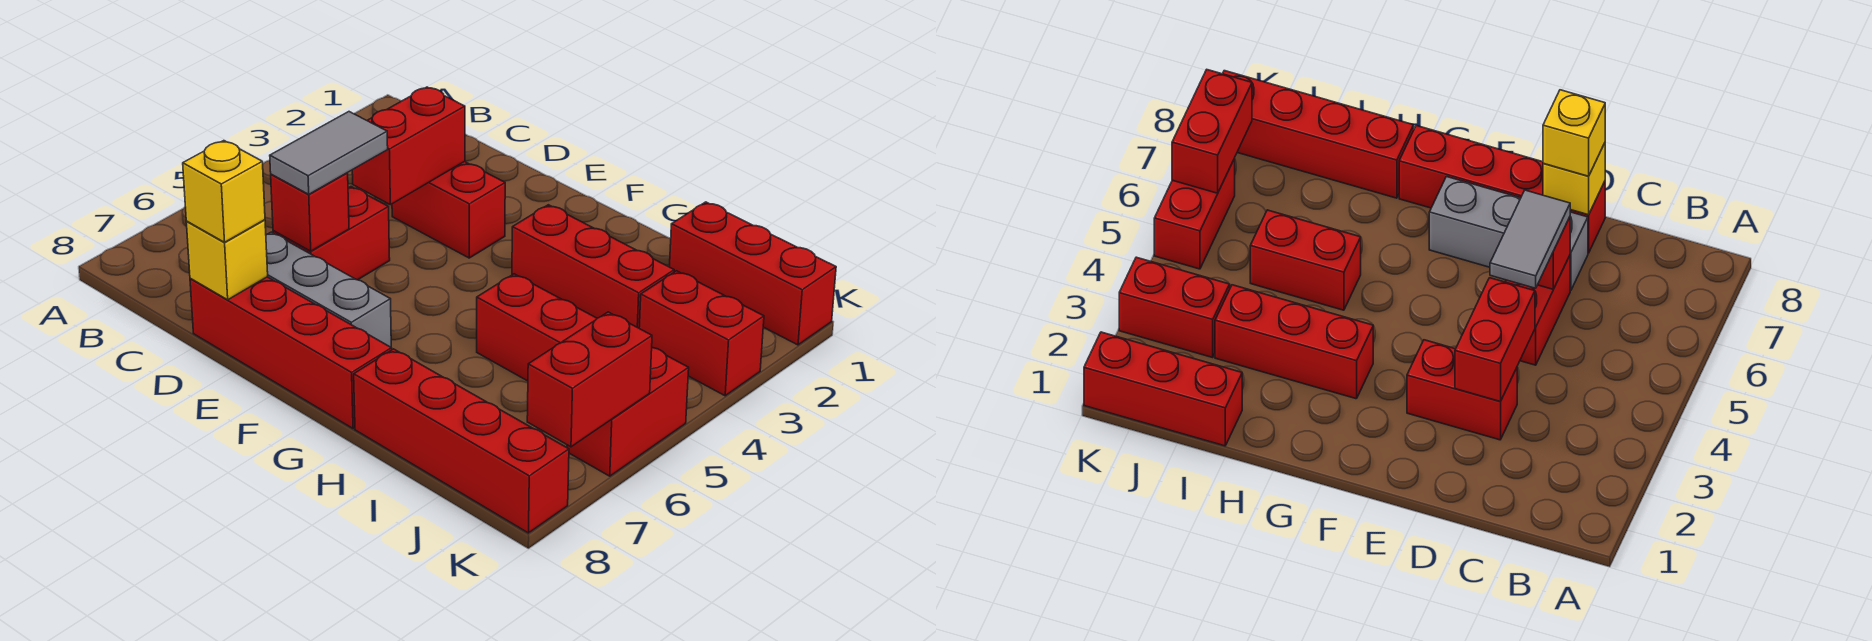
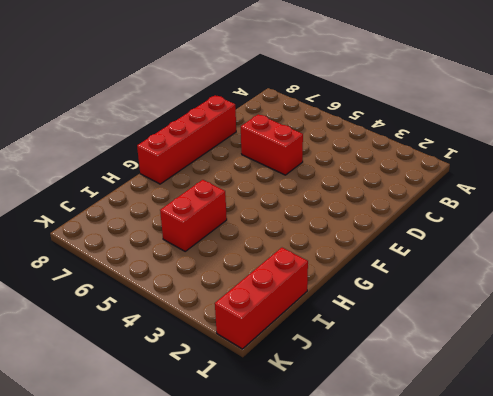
none -> red 1x2 brick [392,162,505,258]
none -> grey 1x3 brick [266,232,391,347]
none -> red 1x3 brick [512,205,674,328]

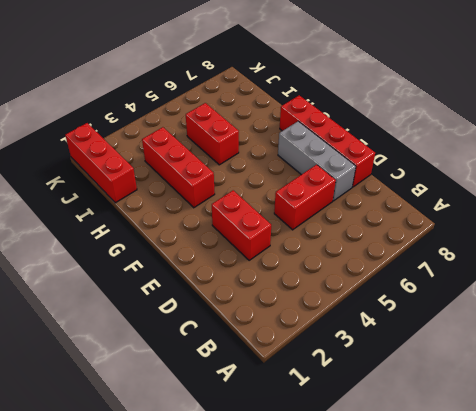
none -> red 1x4 brick [354,349,569,533]
none -> red 1x2 brick [639,271,764,396]
none -> red 1x2 brick [567,348,689,476]

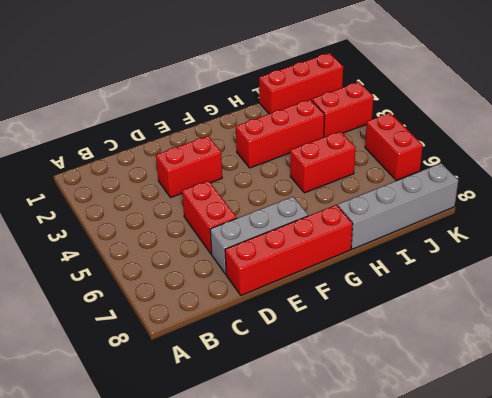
grey 1x4 brick [338,163,458,249] -> red 1x4 brick [354,349,569,533]
none -> red 1x2 brick [352,87,465,205]
none -> red 1x1 brick [271,173,349,251]
none -> yellow 1x1 brick [186,220,268,300]

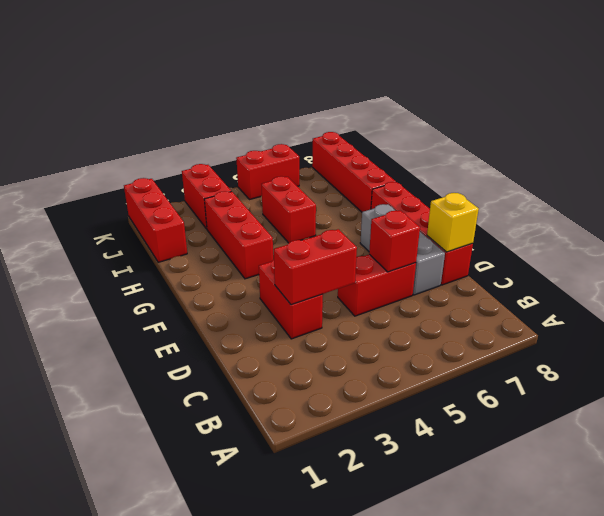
none -> red 1x2 brick [527,312,652,447]
none -> grey 1x2 tile [270,112,388,194]
none -> yellow 1x1 brick [183,141,265,242]

